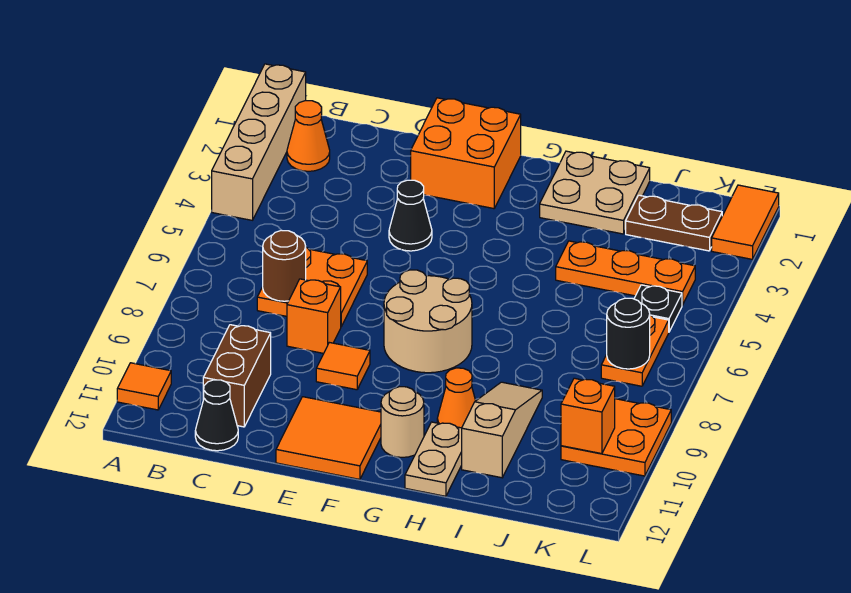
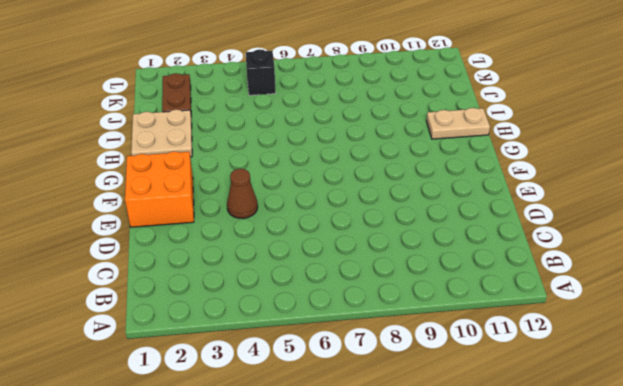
brown 1x1 cone [227,169,258,218] -> black 1x1 cone [389,180,432,251]
black 1x1 brick [246,49,276,95] -> black 1x1 plate [634,285,682,331]
none -> tan 1x4 brick [212,64,306,220]
none -> orange 1x1 tile [117,363,171,410]
none -> orange 1x1 cone [287,101,330,171]

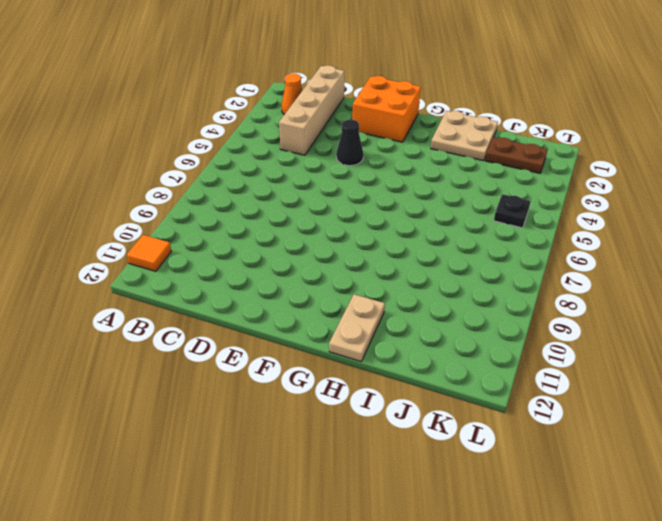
tan 1x4 brick [279,65,344,155] -> tan 1x4 brick moved to [212,64,306,220]
none -> orange 2x2 plate [257,248,367,326]
none -> brown 1x2 brick [203,325,271,427]
none -> black 1x1 cone [195,380,238,451]

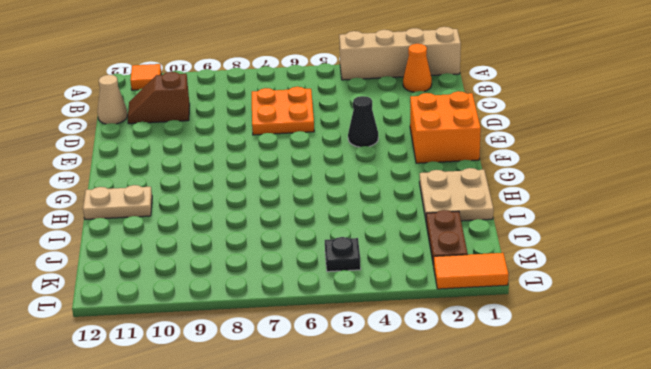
brown 1x2 slope [128,72,190,124] -> brown 1x2 brick [203,325,271,427]
tan 1x1 cone [97,75,128,124] -> black 1x1 cone [195,380,238,451]
none -> orange 1x1 brick [287,279,341,353]
none -> orange 1x1 tile [316,342,370,390]
none -> orange 2x2 tile [276,397,381,479]

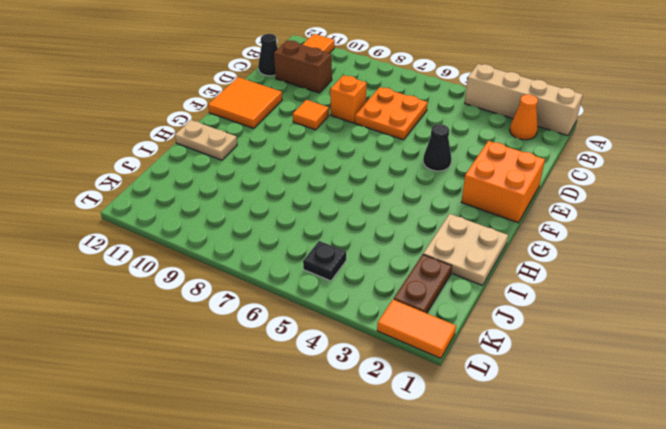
none -> tan 2x2 round brick [384,270,472,373]
none -> tan 1x1 round brick [381,387,424,457]
none -> orange 1x1 cone [437,368,476,428]

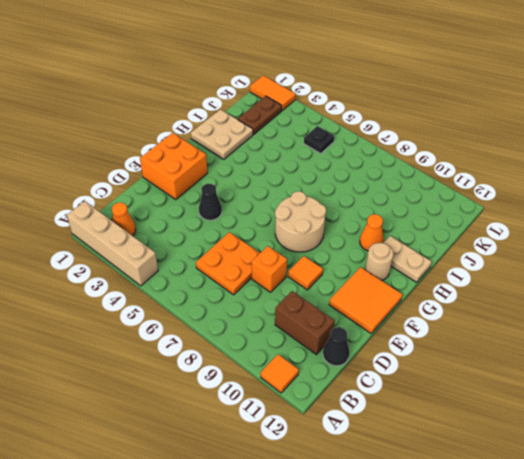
none -> orange 1x3 plate [556,241,695,305]
none -> tan 1x3 slope [462,382,542,478]
none -> orange 1x2 plate [601,315,669,386]

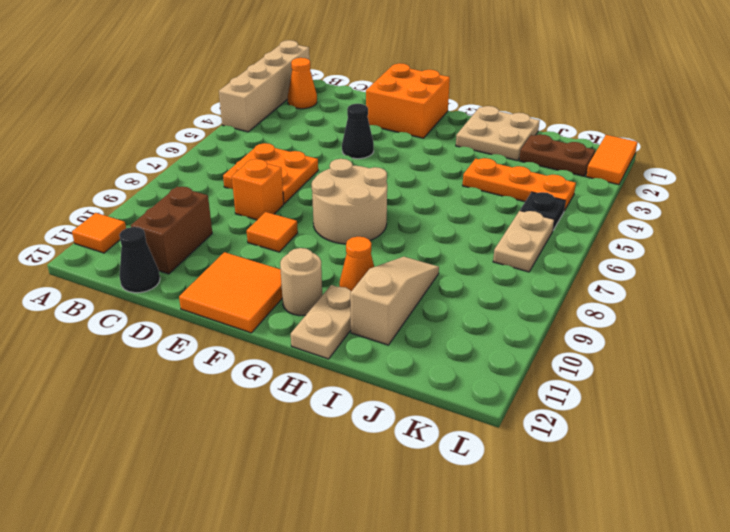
tan 1x2 plate [493,211,554,272] -> orange 1x2 plate [601,315,669,386]
none -> orange 2x2 plate [561,399,671,476]
none -> brown 1x1 round brick [263,230,306,301]
none -> black 1x1 round brick [607,298,650,369]

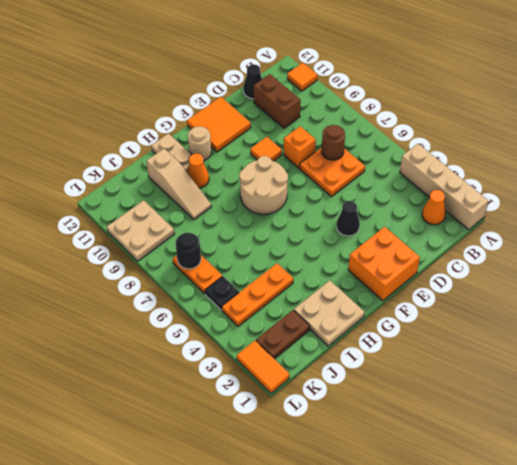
tan 2x2 plate [107,200,175,261] -> orange 2x2 plate [561,399,671,476]
none -> orange 1x1 brick [561,378,615,454]

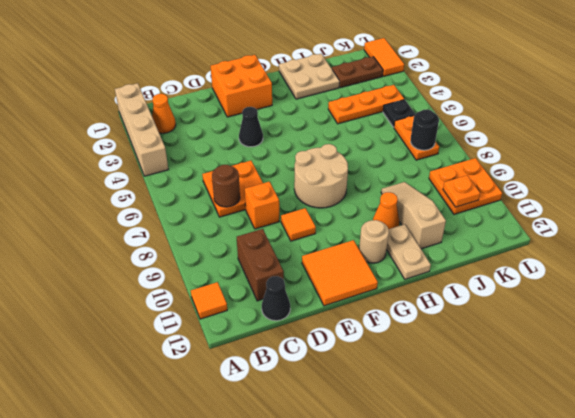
orange 1x1 plate [443,175,480,207] -> orange 1x1 brick [561,378,615,454]

